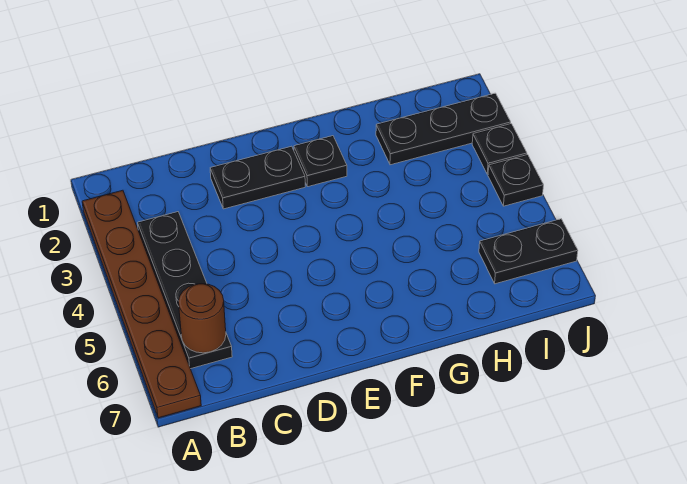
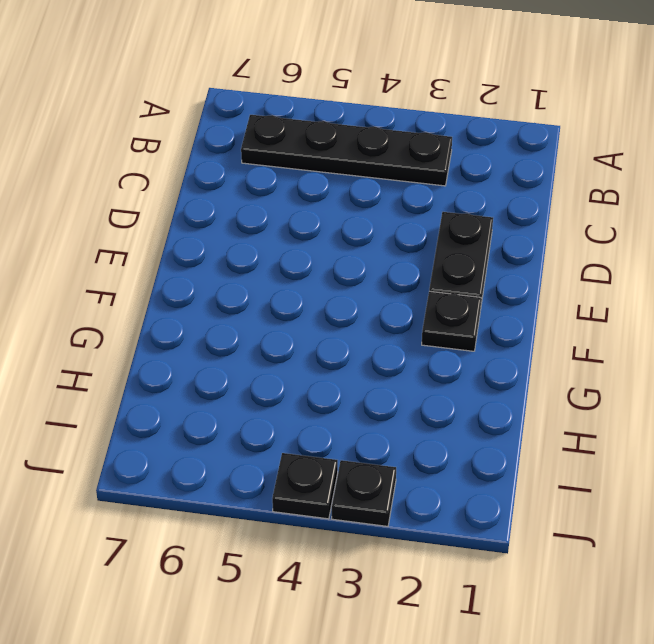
none -> brown 1x6 plate [82,190,201,418]
none -> black 1x3 plate [376,93,511,165]

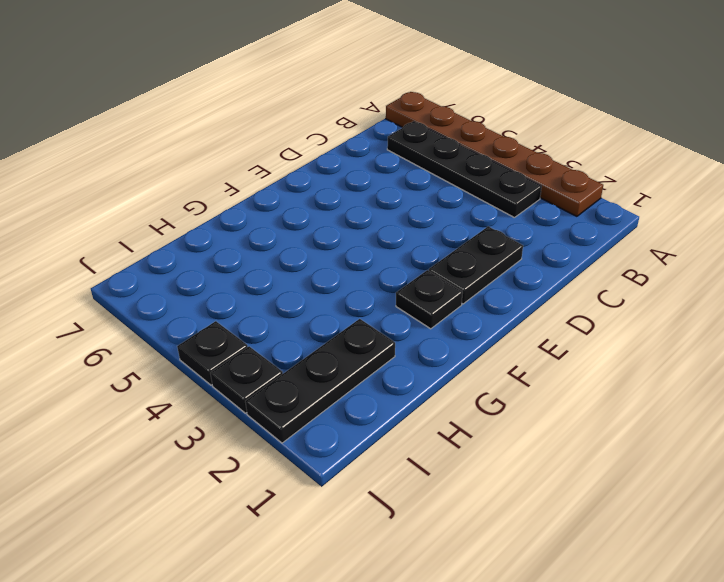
none -> black 1x2 plate [479,219,578,284]
none -> brown 1x1 round brick [178,284,226,353]

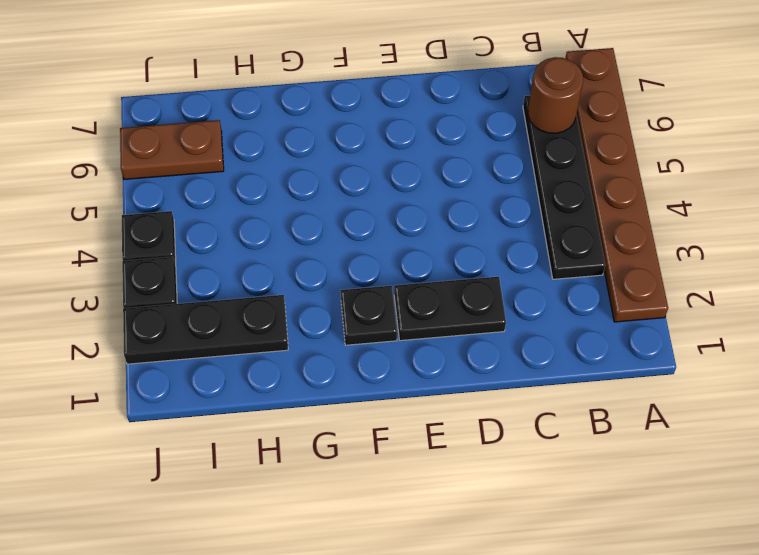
brown 1x2 plate [120,120,224,179] -> black 1x2 plate [479,219,578,284]

